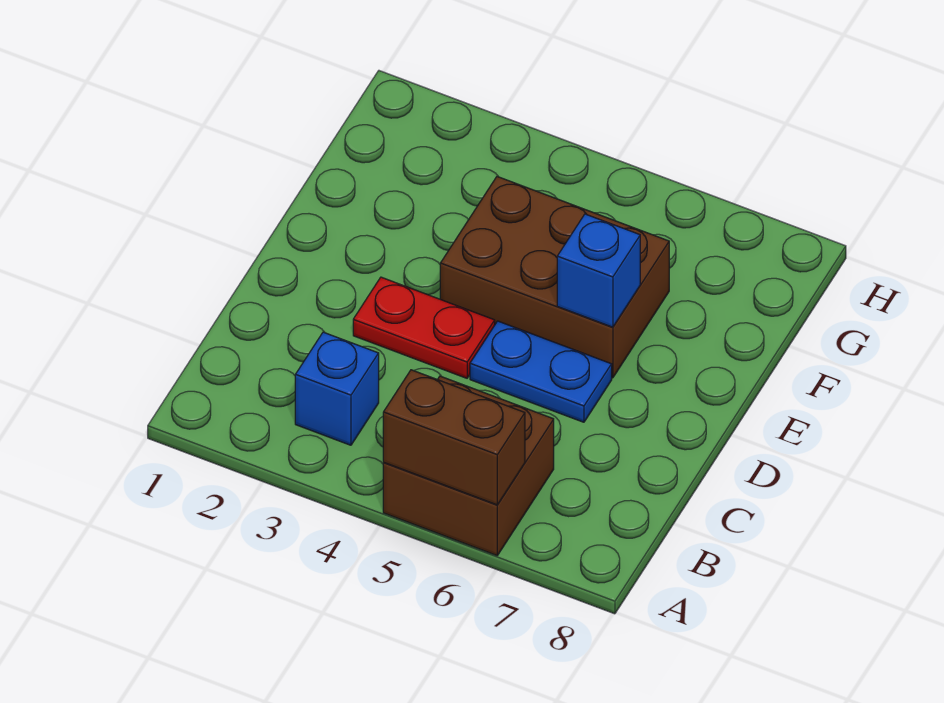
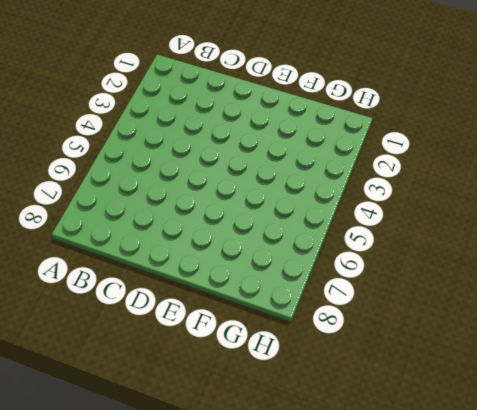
none -> brown 2x2 brick [383,376,554,555]
none -> blue 1x1 brick [295,332,379,445]

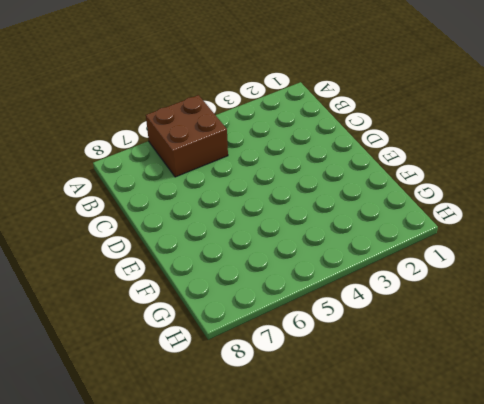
none -> blue 1x1 brick [295,332,379,445]
none -> red 1x2 plate [353,277,495,378]

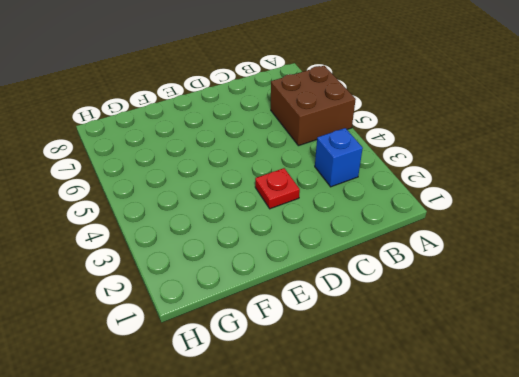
red 1x1 plate [255,168,300,209] -> red 1x2 plate [353,277,495,378]
none -> blue 1x2 plate [470,321,612,422]
none -> brown 2x3 brick [440,177,669,378]

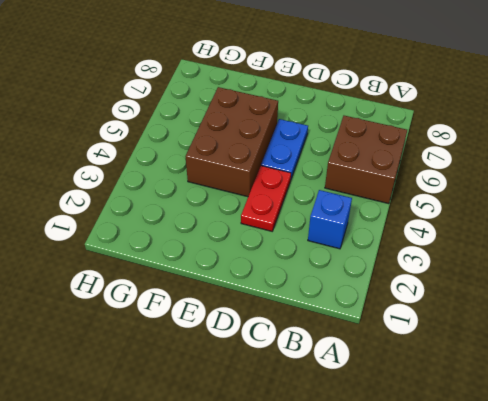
none -> brown 1x2 brick [383,370,525,505]
none -> blue 1x1 brick [557,214,640,327]

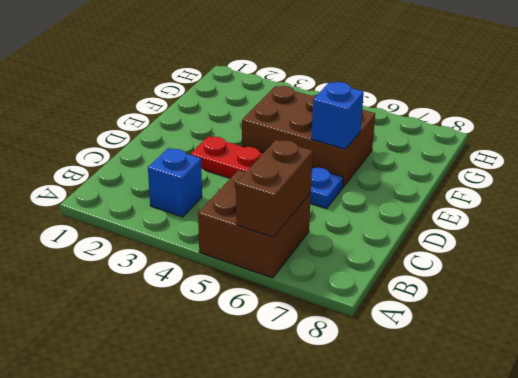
brown 1x2 brick [236,140,313,238] -> brown 1x2 brick turned to [383,370,525,505]

